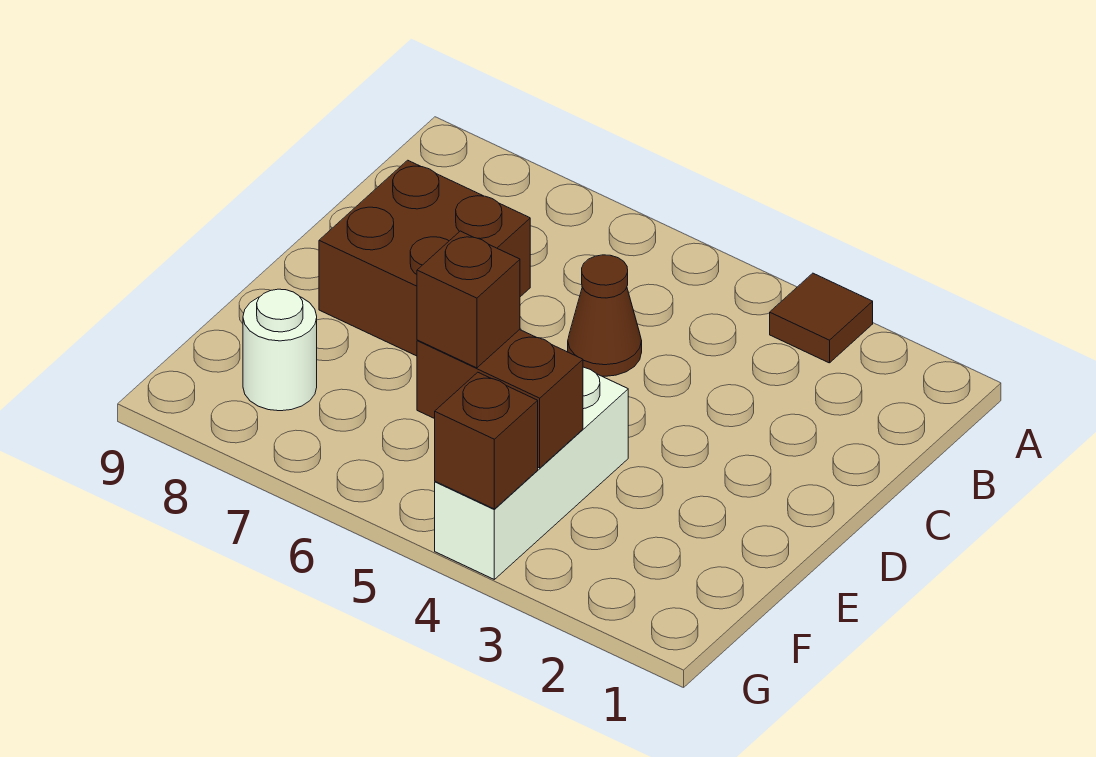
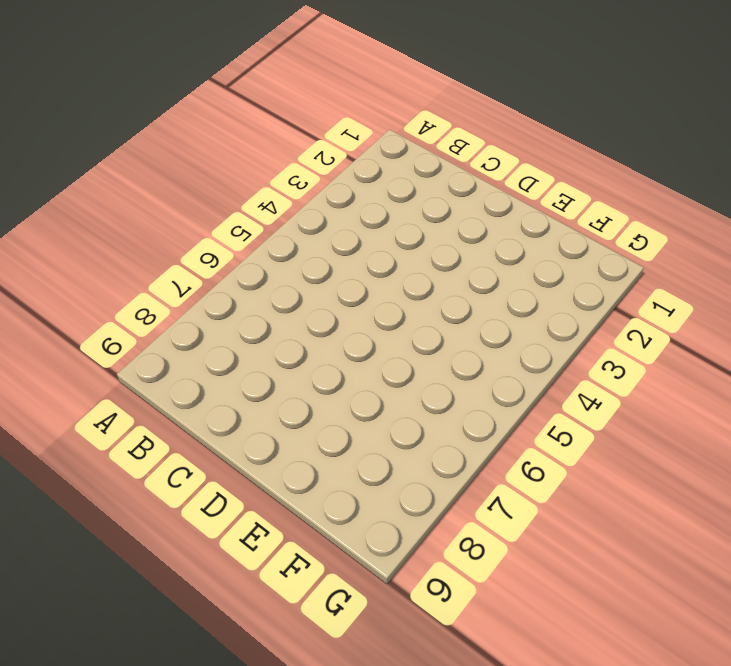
none -> brown 1x1 tile [770,273,873,363]
none -> brown 1x1 cone [568,255,642,376]

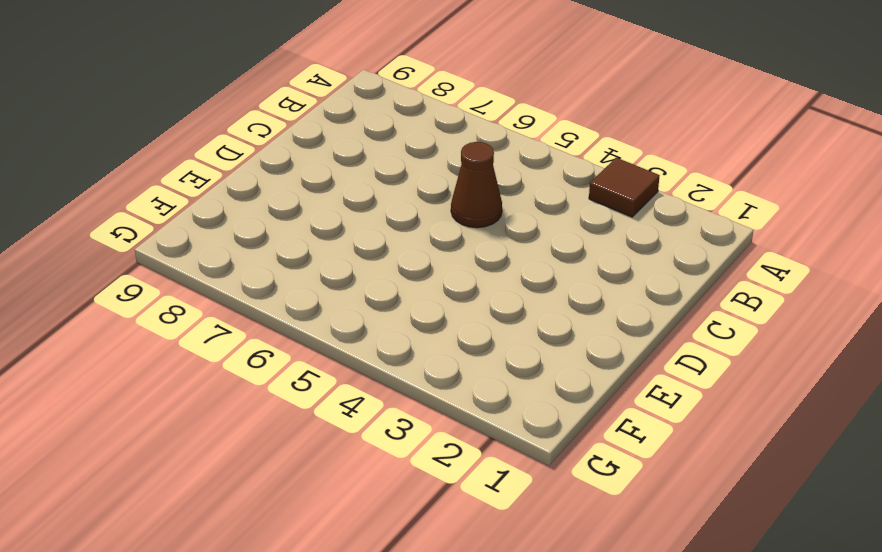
none -> brown 2x2 brick [319,160,530,356]
none -> white 1x3 brick [435,367,628,579]

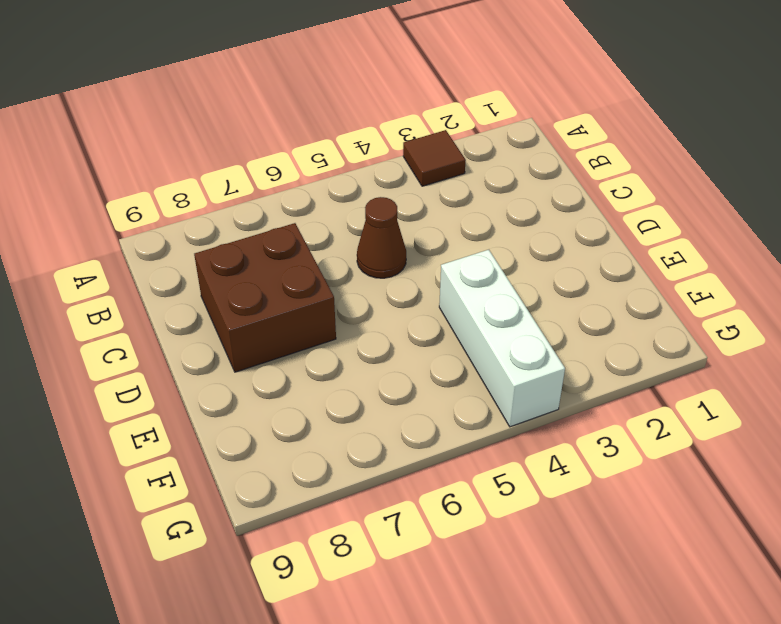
none -> white 1x1 round brick [243,289,317,411]
none -> brown 1x2 brick [417,330,583,468]

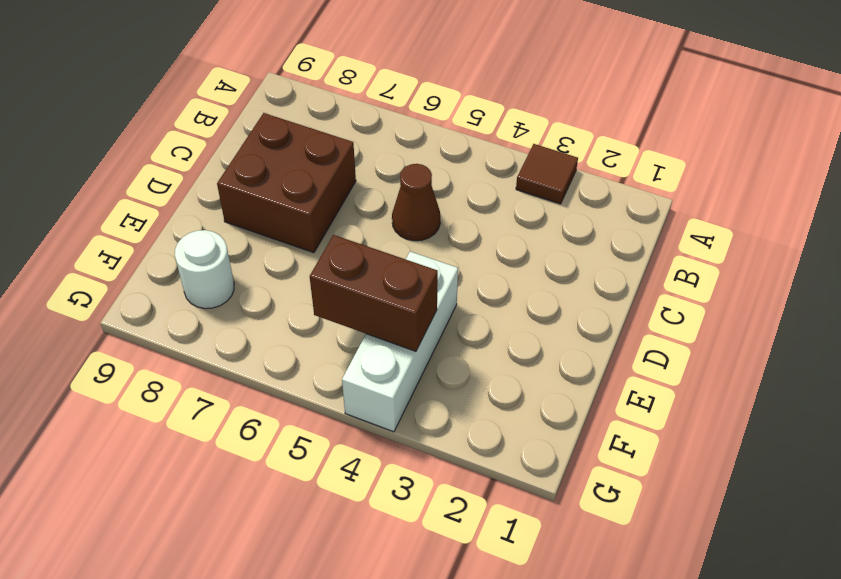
none -> brown 1x1 brick [435,372,538,509]
none -> brown 1x1 brick [417,231,520,368]

